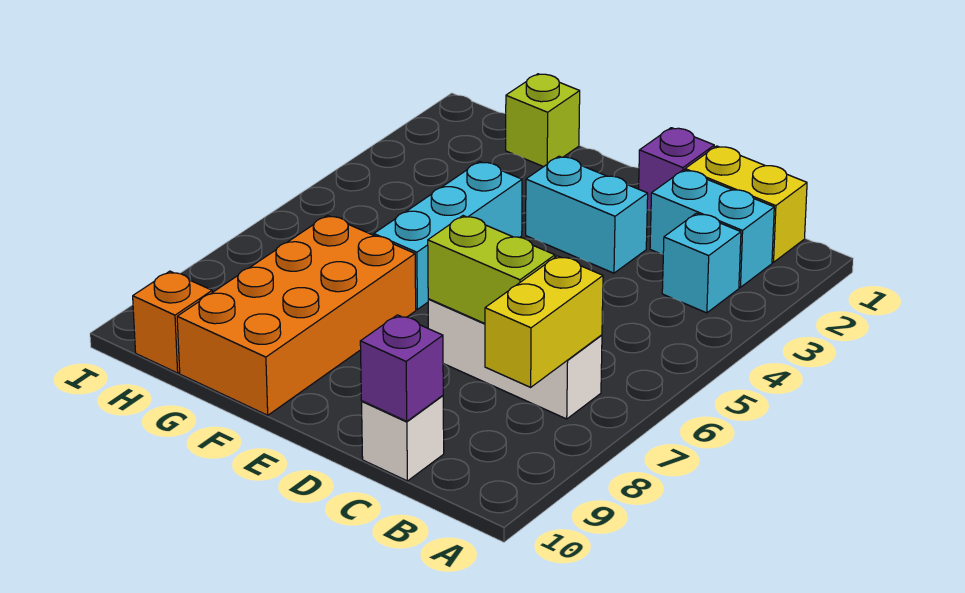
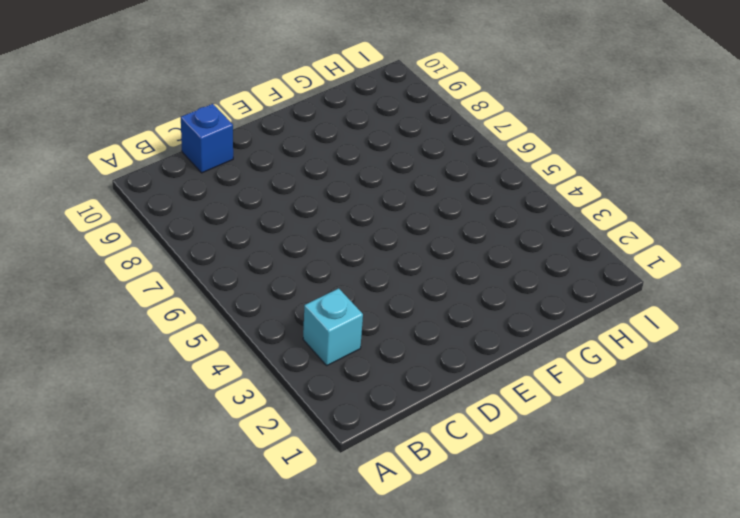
blue 1x1 brick [181,104,233,173] -> white 1x1 brick [362,396,444,481]
none -> yellow 1x2 brick [685,146,807,262]
none -> cyan 1x2 brick [650,170,774,287]
none -> white 1x3 brick [428,299,602,419]

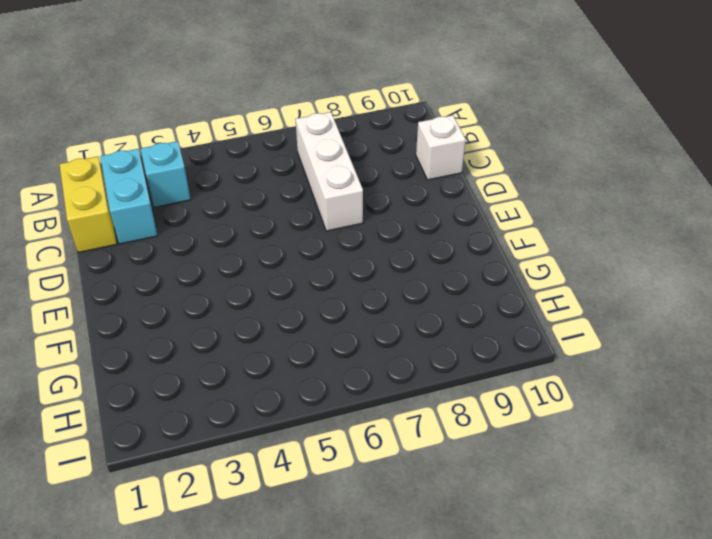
none -> purple 1x1 brick [639,128,714,210]
none -> cyan 1x2 brick [526,156,648,273]
none -> cyan 1x3 brick [374,162,522,309]

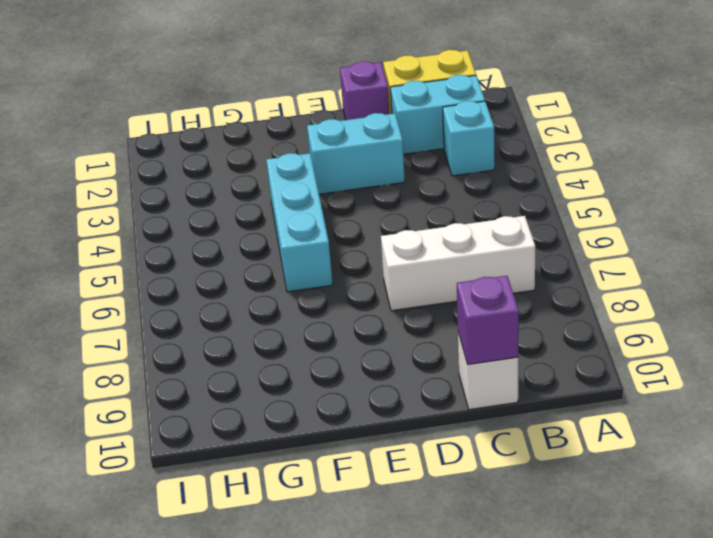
none -> orange 2x4 brick [177,215,416,415]
none -> lime 1x1 brick [506,74,580,167]
none -> orange 1x1 brick [133,271,212,373]

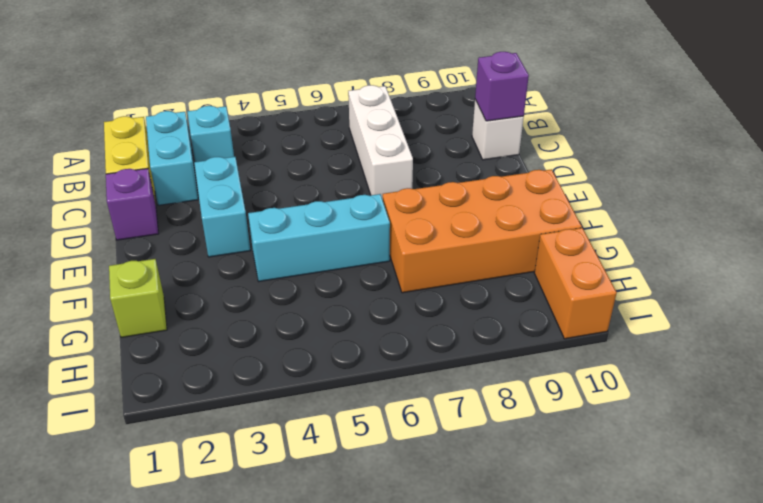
orange 1x2 brick [534,228,617,339] -> orange 1x1 brick [133,271,212,373]
none -> yellow 1x2 brick [485,256,603,387]
none -> lime 1x2 brick [428,216,555,323]

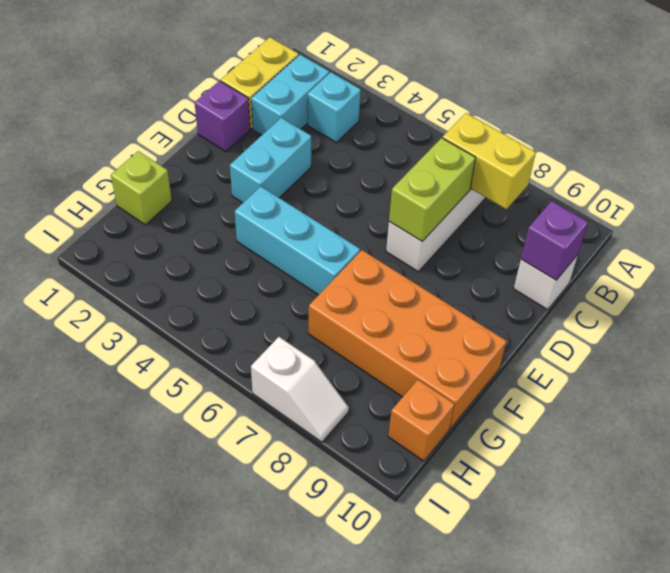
white 1x2 slope [251,337,349,442] -> none

